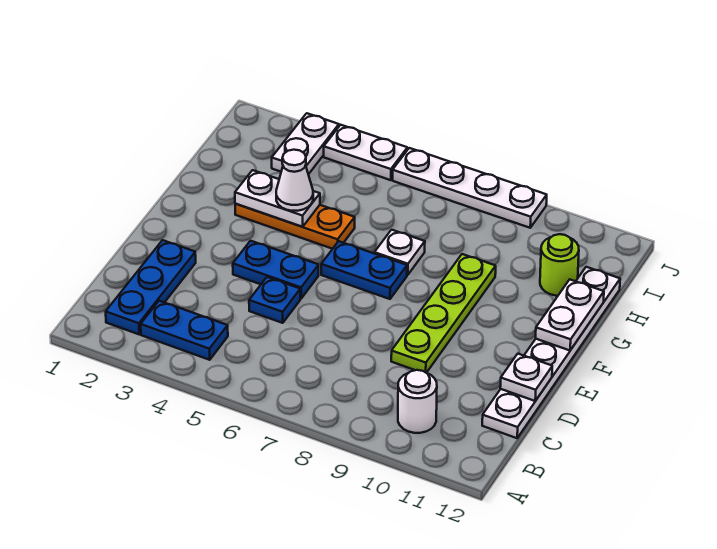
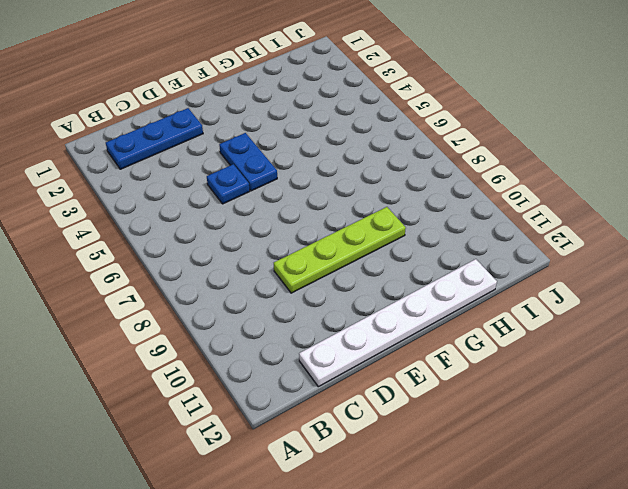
none -> blue 1x2 plate [141,301,228,360]
none -> white 1x1 round brick [398,370,437,433]
none -> blue 1x2 plate [321,241,407,299]

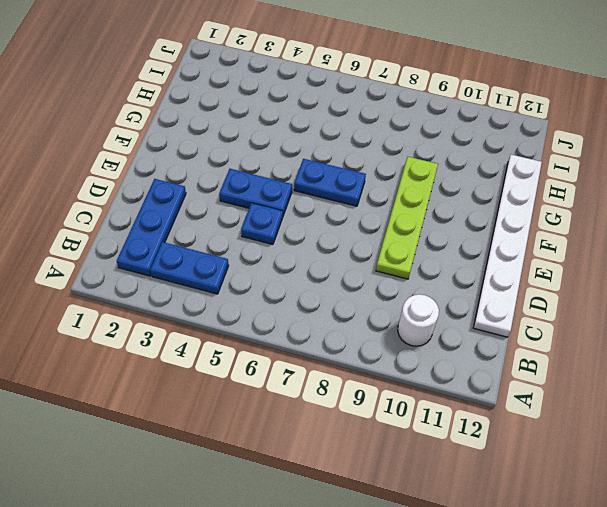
none -> orange 1x3 plate [235,204,355,249]
none -> white 1x1 plate [374,230,425,275]
none -> lime 1x1 round brick [540,234,579,296]

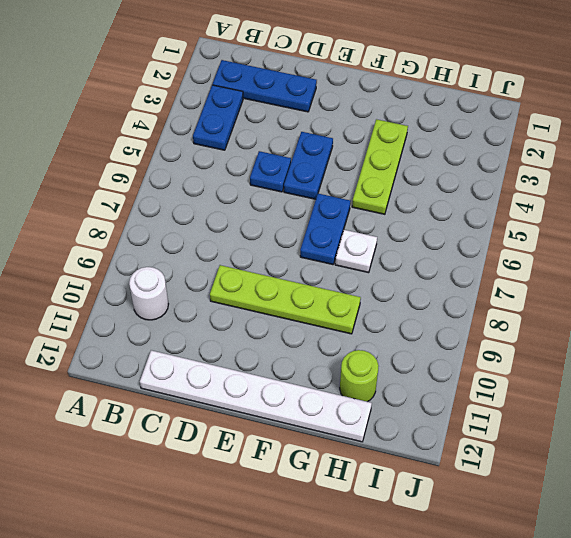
lime 1x3 plate [352,119,408,214] -> orange 1x3 plate [235,204,355,249]
none -> white 1x2 plate [272,113,339,174]
none -> white 1x2 plate [324,125,407,180]
none -> white 1x4 plate [393,148,547,228]

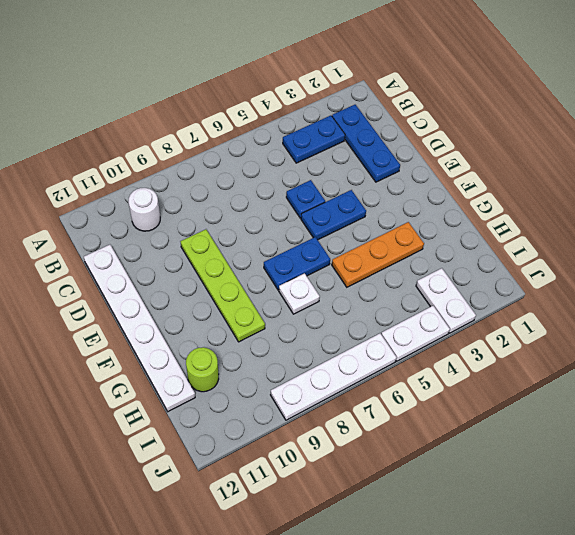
none -> white 1x1 plate [500,354,552,401]
none -> white 1x2 plate [536,280,604,350]
none -> white 1x2 plate [235,170,320,227]

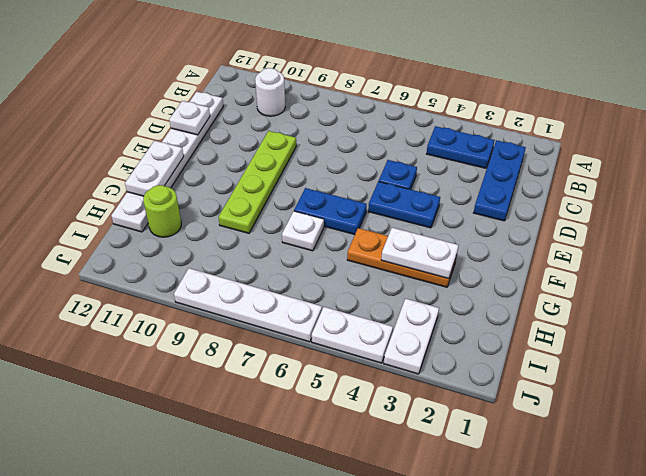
none -> white 1x1 cone [276,150,313,211]

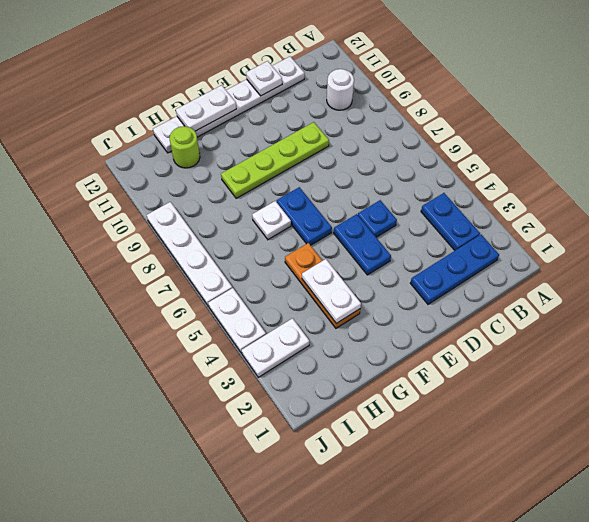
none -> white 1x1 cone [276,150,313,211]

